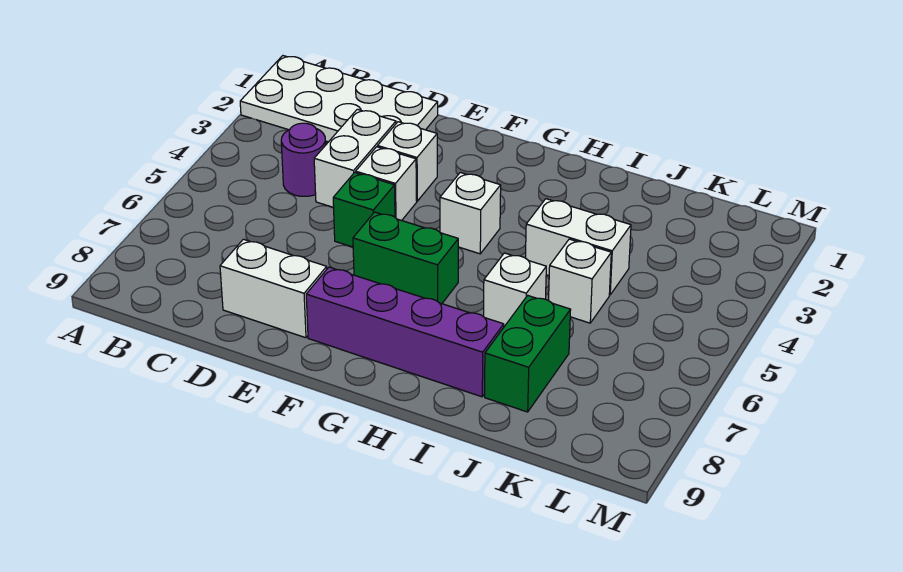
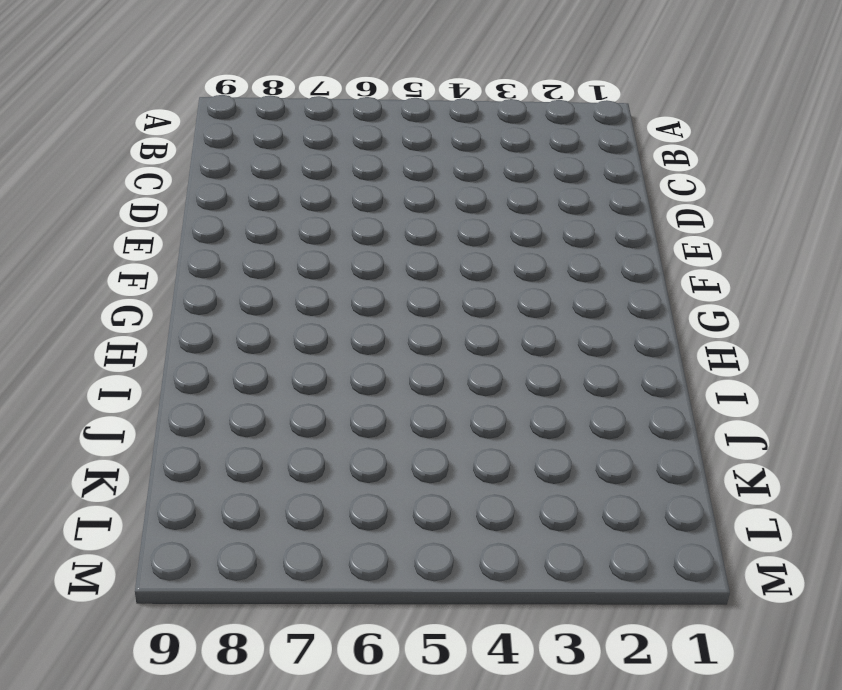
none -> white 2x4 plate [240,56,438,142]
none -> purple 1x1 round brick [281,123,326,196]
none -> white 1x2 brick [314,109,396,208]

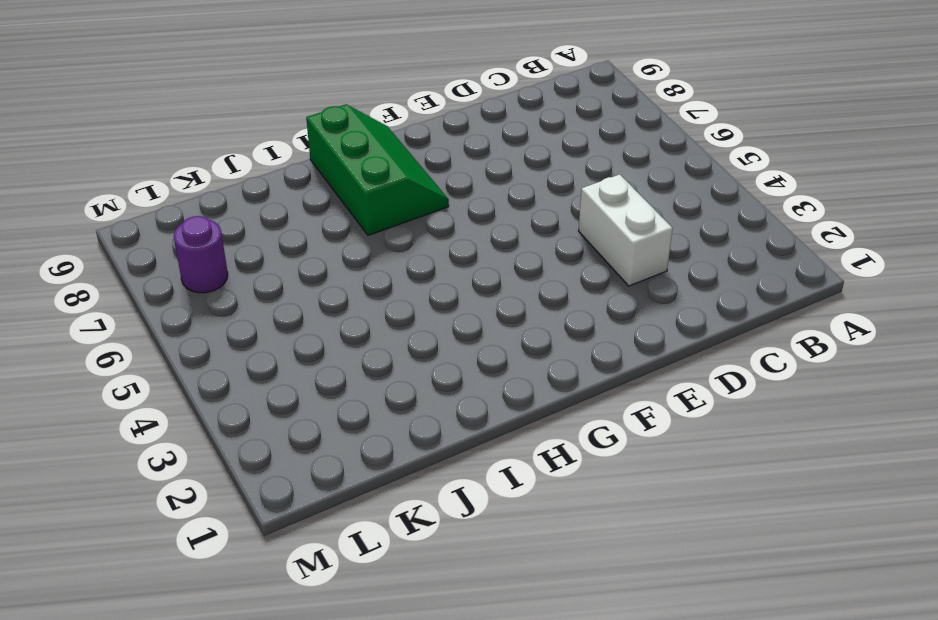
green 2x3 slope [306,104,449,235] -> purple 1x4 brick [306,267,504,397]
purple 1x1 round brick [174,216,228,293] -> purple 1x1 round brick moved to [281,123,326,196]
none -> white 2x4 plate [240,56,438,142]
none -> white 1x2 brick [220,239,327,338]
none -> white 1x1 brick [378,122,437,201]

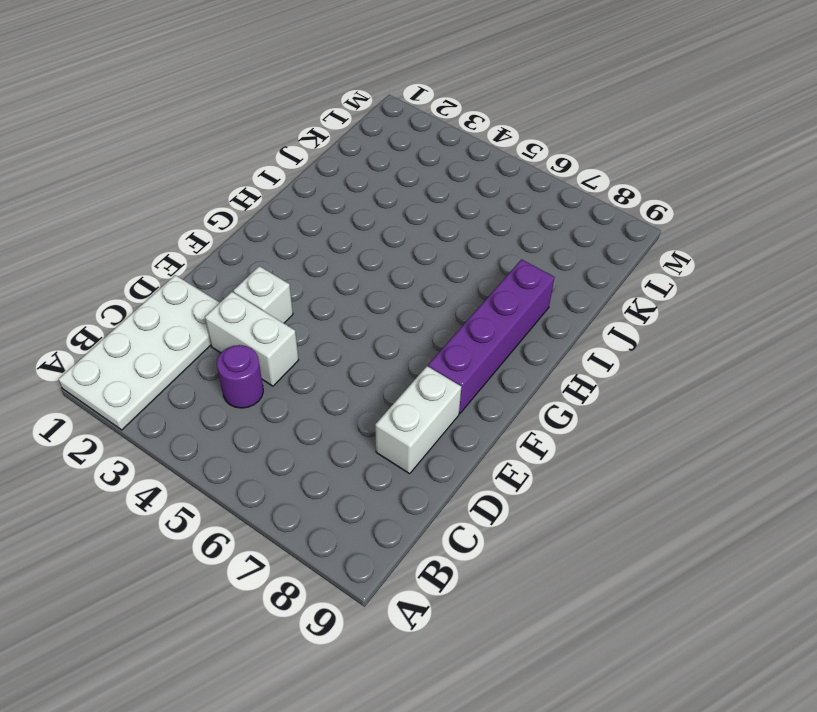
none -> white 1x1 brick [356,147,417,221]
none -> green 1x1 brick [333,173,395,247]
none -> green 1x2 brick [353,212,458,304]

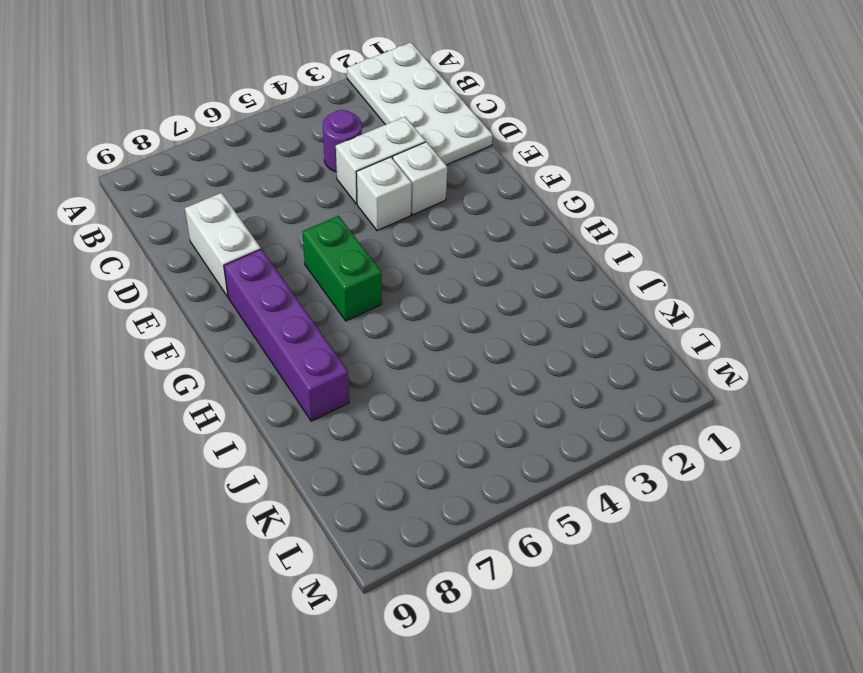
none -> green 1x1 brick [333,173,395,247]
none -> white 1x1 brick [440,172,501,254]
none -> white 1x2 brick [525,199,631,295]

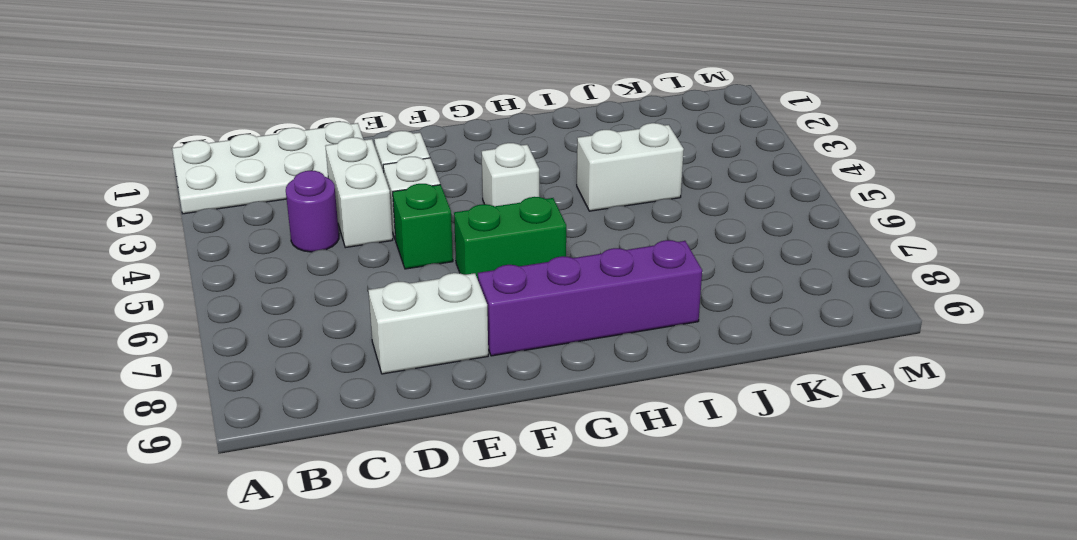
none -> white 1x1 brick [484,253,546,327]
none -> white 1x1 brick [549,239,611,323]
none -> green 1x2 brick [485,296,571,412]

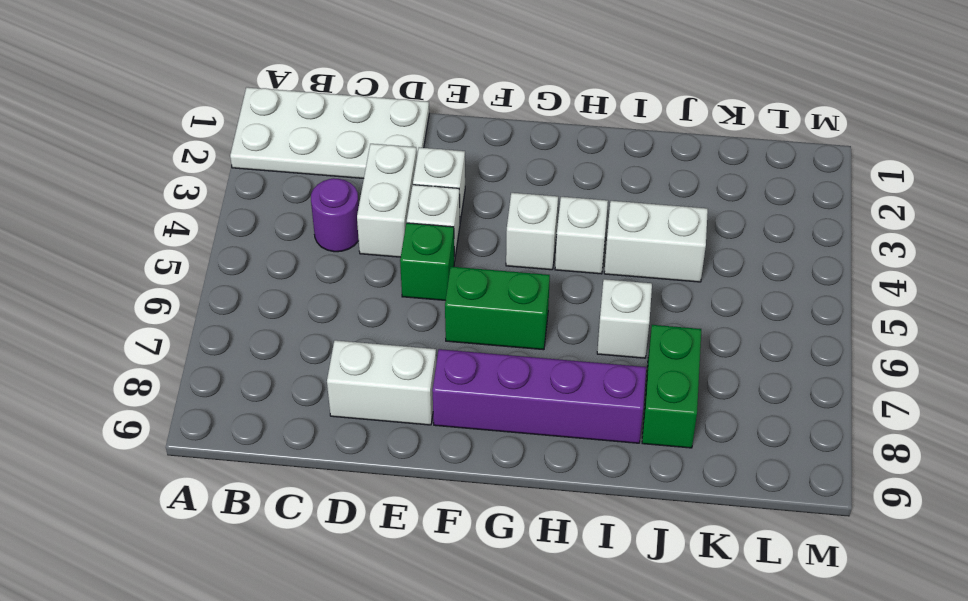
white 1x1 brick [555,197,608,274] -> white 1x1 brick moved to [549,239,611,323]

